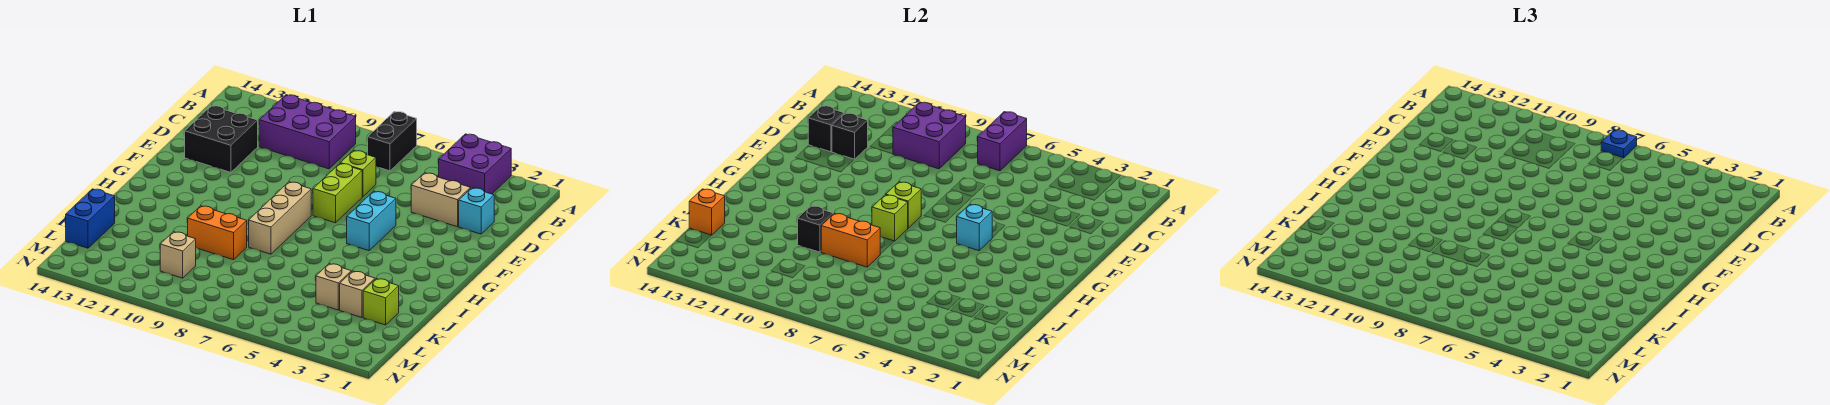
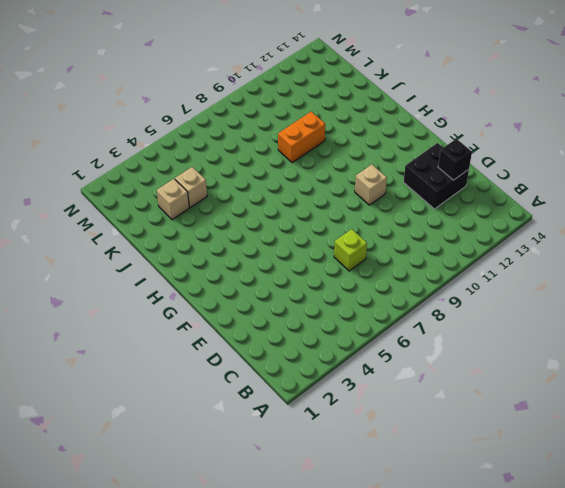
tan 1x1 brick [355,165,387,205] -> tan 1x1 brick moved to [160,232,196,278]
none -> purple 2x2 brick [439,134,511,194]
none -> black 1x2 brick [368,112,417,171]
none -> purple 2x3 brick [259,95,356,169]

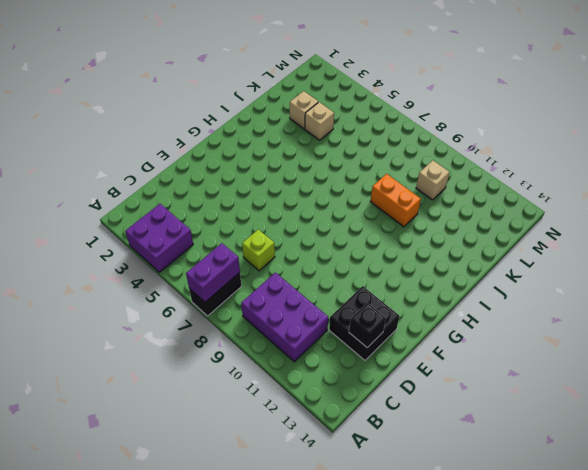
none -> cyan 1x1 brick [459,188,494,234]
none -> tan 1x2 brick [411,173,471,227]
none -> lime 1x2 brick [313,164,362,223]

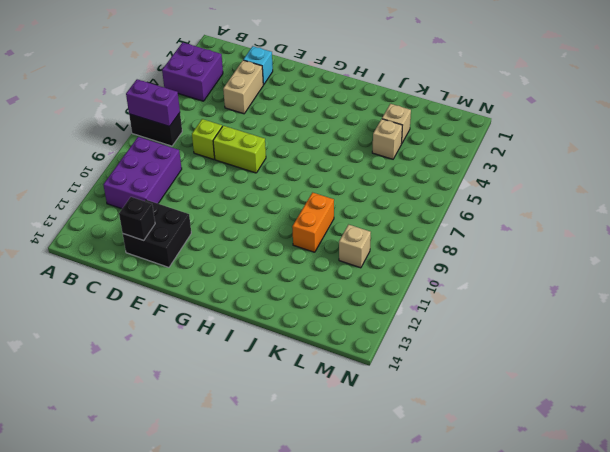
none -> cyan 1x2 brick [347,191,396,251]
none -> tan 1x3 brick [249,182,311,254]
none -> lime 1x1 brick [363,279,399,325]

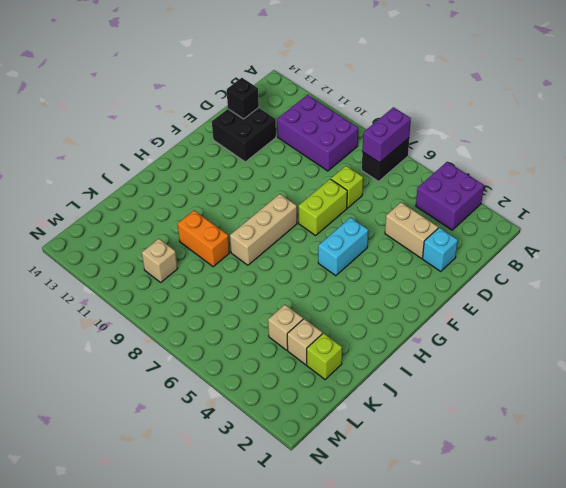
none -> blue 1x2 brick [66,189,115,248]
none -> purple 2x2 brick [893,102,966,169]
none -> black 1x1 brick [832,113,868,159]

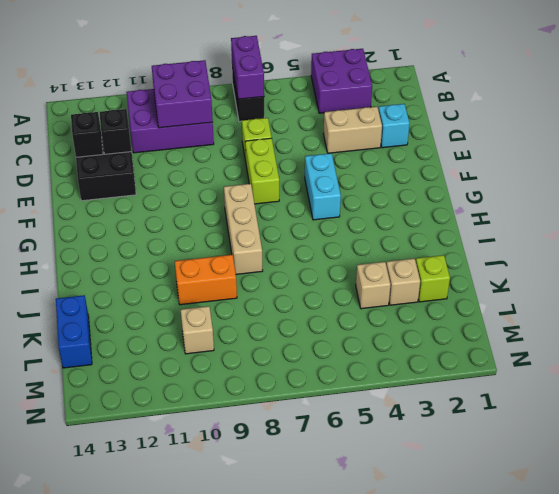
none -> cyan 1x1 brick [957,204,992,251]
none -> lime 1x1 brick [886,182,921,228]
none -> lime 1x1 brick [872,195,908,241]

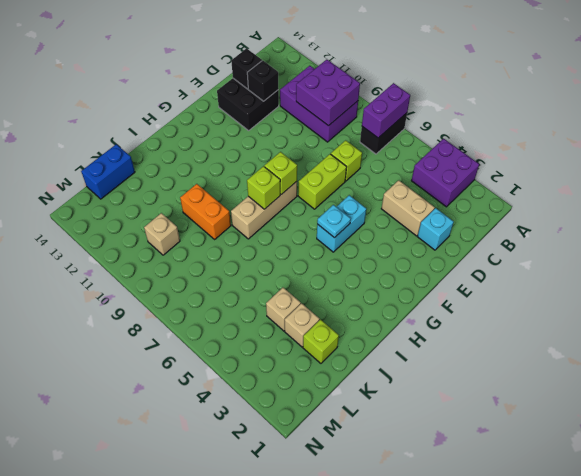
cyan 1x1 plate [317,205,351,238] -> cyan 1x1 brick [957,204,992,251]
none -> orange 1x2 brick [821,213,880,267]
none -> black 1x1 brick [798,206,833,252]
none -> orange 1x1 brick [689,189,725,235]

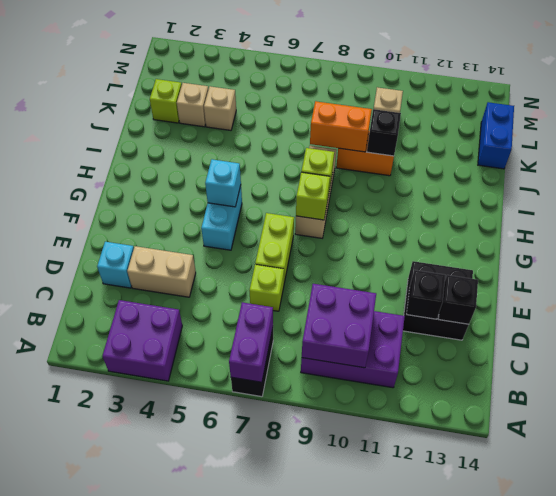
none -> orange 1x1 brick [689,189,725,235]
none -> blue 1x1 plate [1601,130,1637,158]

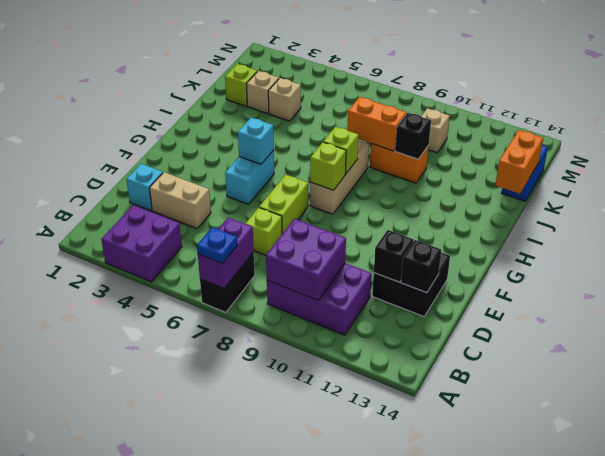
orange 1x2 brick [495,130,543,194] -> orange 1x1 brick [689,189,725,235]

